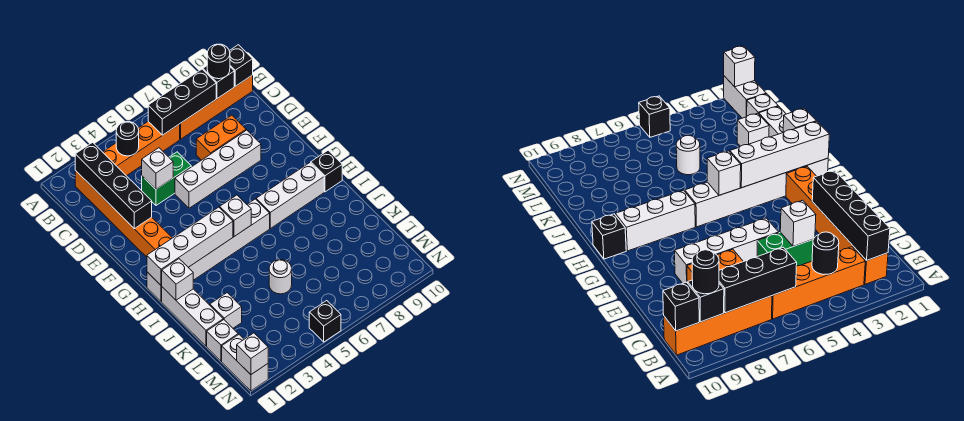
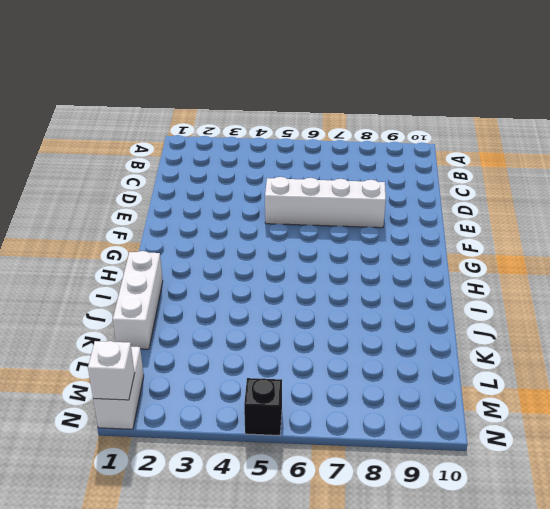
none -> orange 1x6 brick [75,170,172,257]
none -> orange 1x4 brick [103,122,180,176]
none -> orange 1x4 brick [180,75,253,139]

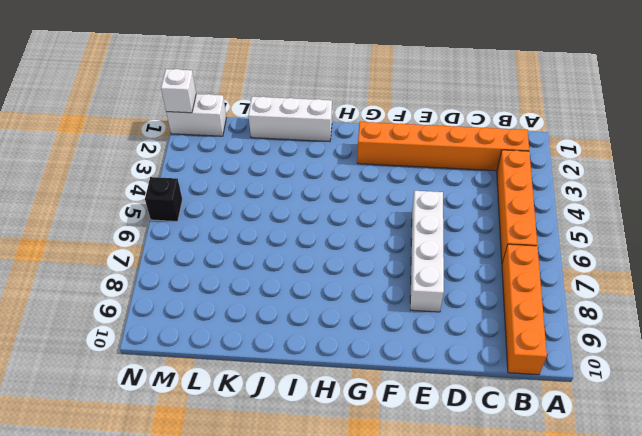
none -> green 1x2 brick [142,152,191,205]
none -> orange 1x2 brick [196,115,246,160]
none -> white 1x6 brick [147,199,270,302]

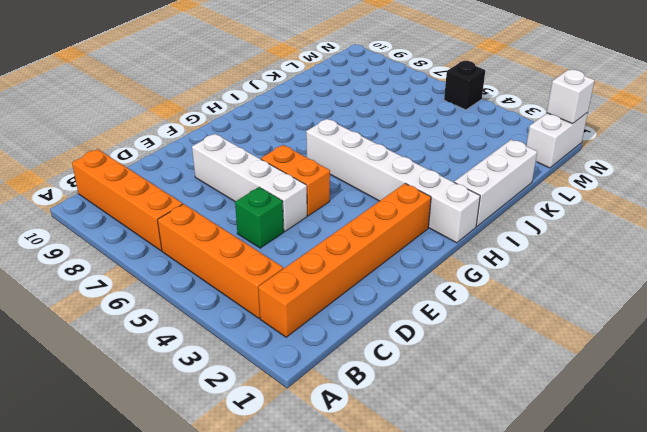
green 1x1 brick [235,187,284,248] -> green 1x2 brick [142,152,191,205]
orange 1x2 brick [261,145,330,216] -> orange 1x2 brick moved to [196,115,246,160]
none -> white 1x3 brick [256,163,324,228]
none -> black 1x1 brick [311,150,342,192]
none -> white 1x1 brick [210,293,242,328]

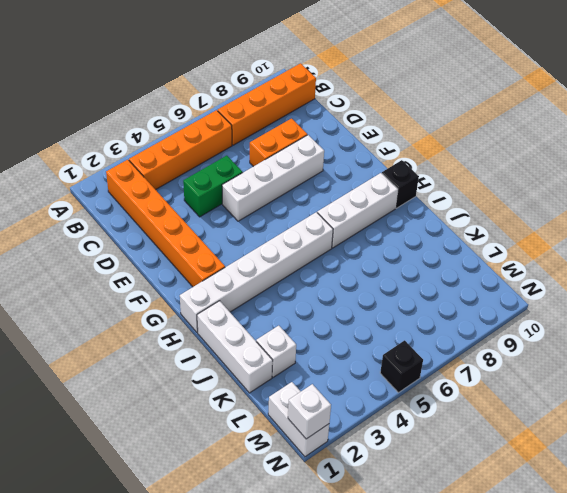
none -> white 1x1 round brick [269,260,292,294]
none -> white 1x1 brick [207,320,238,361]
none -> black 1x4 brick [75,142,152,229]

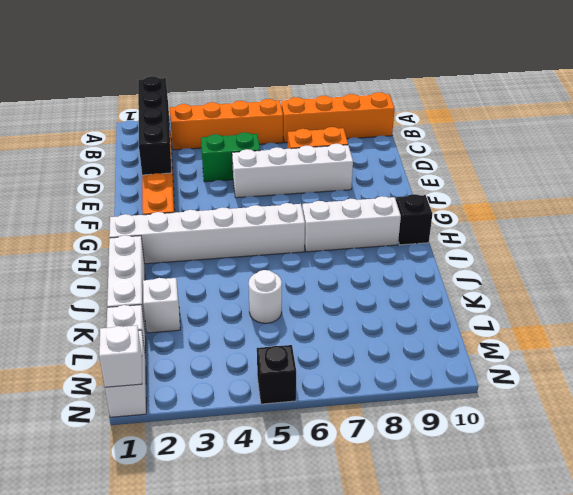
none -> black 1x1 round brick [116,122,139,156]
none -> black 1x3 brick [148,69,216,135]
none -> black 1x1 brick [203,66,234,99]

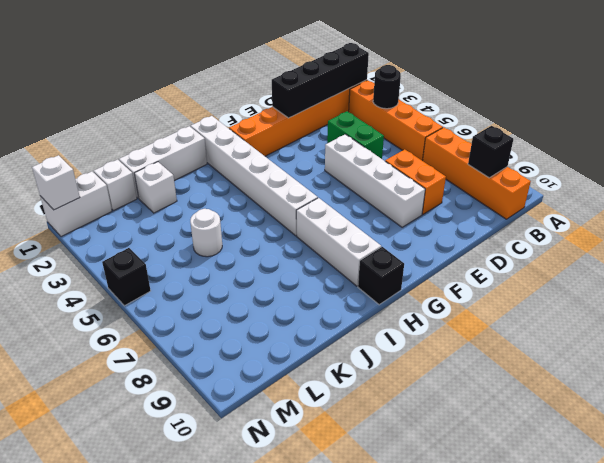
none -> black 1x3 brick [148,69,216,135]
none -> black 1x1 brick [230,45,253,86]
none -> white 1x1 brick [142,148,173,189]

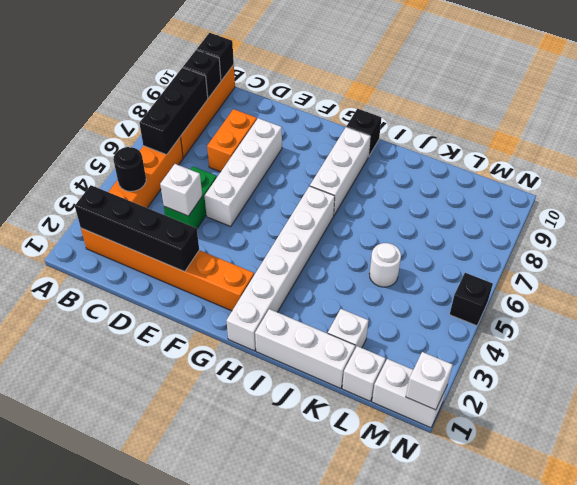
none -> white 1x4 brick [147,207,233,285]
none -> white 1x1 brick [220,195,251,236]
none -> white 1x1 brick [162,259,193,300]

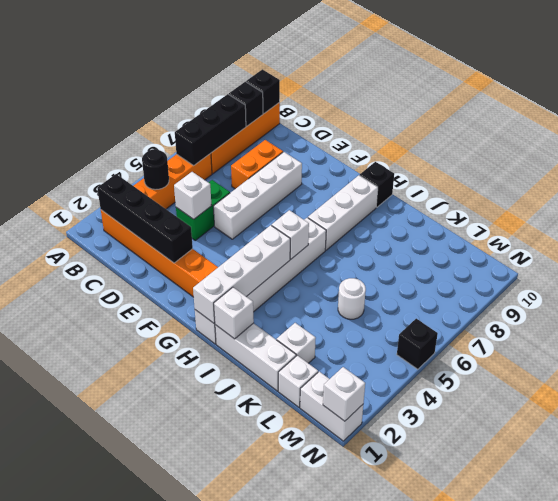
none -> black 1x1 round brick [207,44,230,79]

